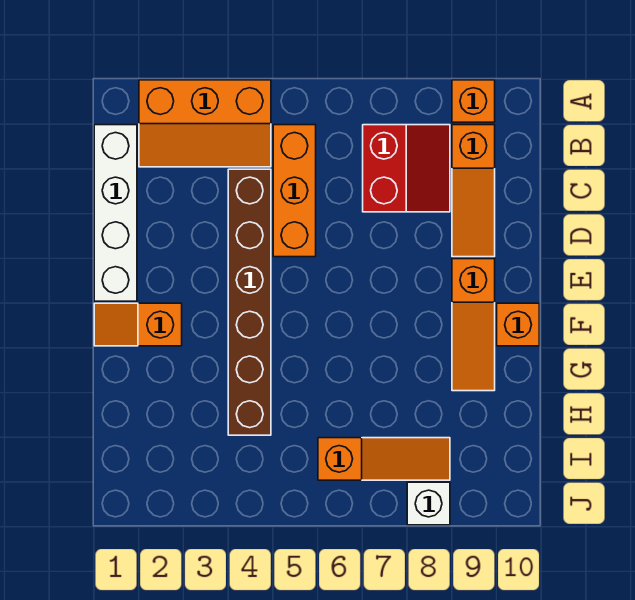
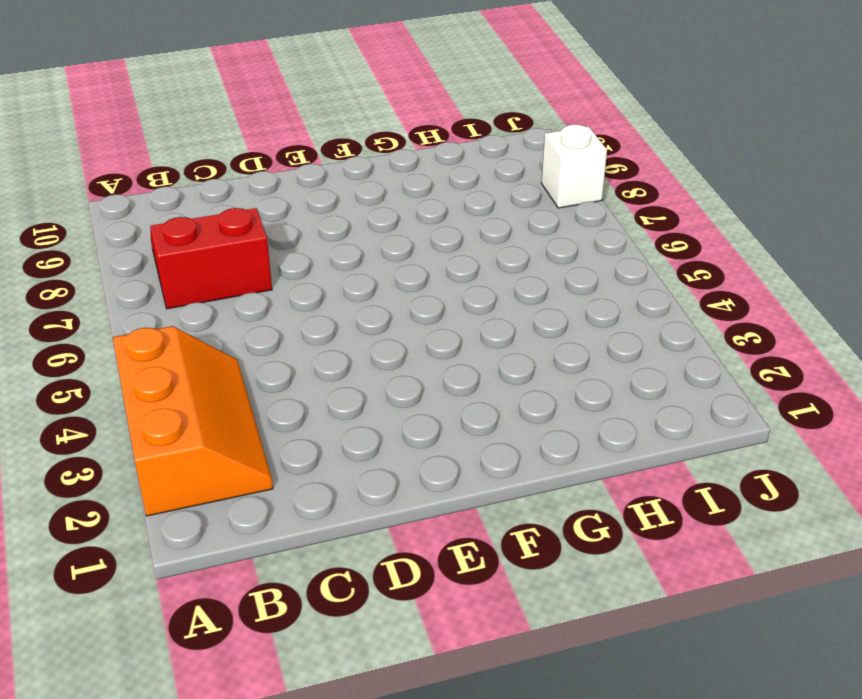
none -> orange 1x1 brick [452,80,495,122]
none -> white 1x4 brick [94,125,137,301]
none -> orange 1x3 brick [273,125,316,257]

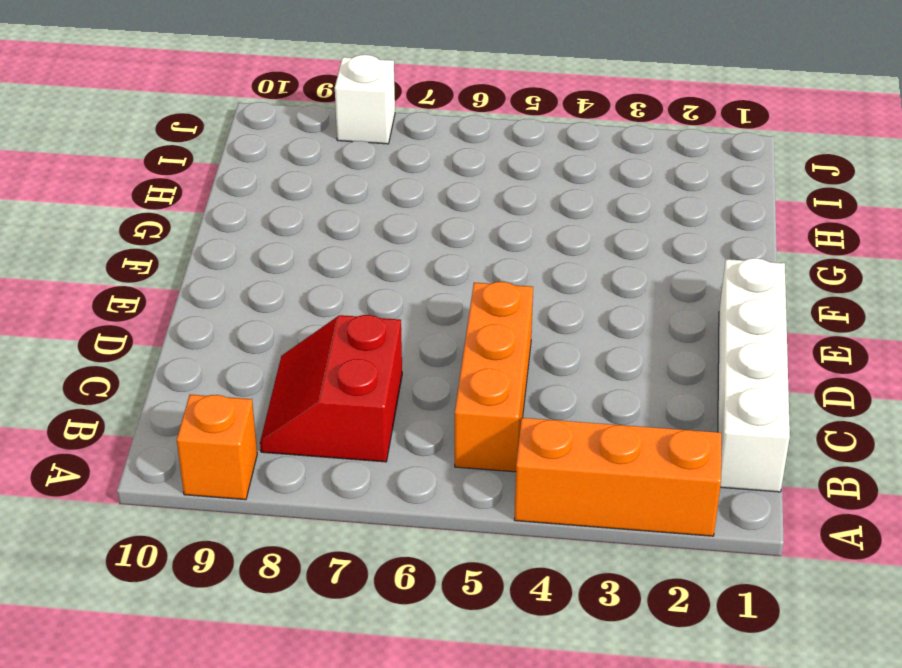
none -> orange 1x3 slope [452,125,495,257]
none -> brown 1x6 brick [228,169,271,435]
none -> orange 1x3 slope [452,259,495,391]

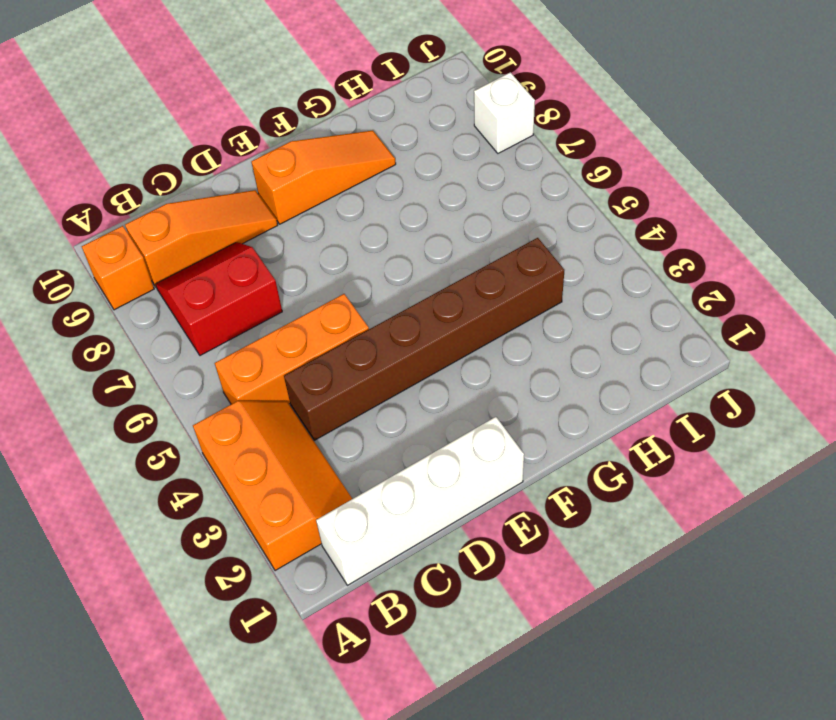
none -> orange 1x2 slope [94,303,182,346]
none -> orange 1x1 brick [497,303,539,346]
none -> orange 1x3 slope [318,438,450,480]

